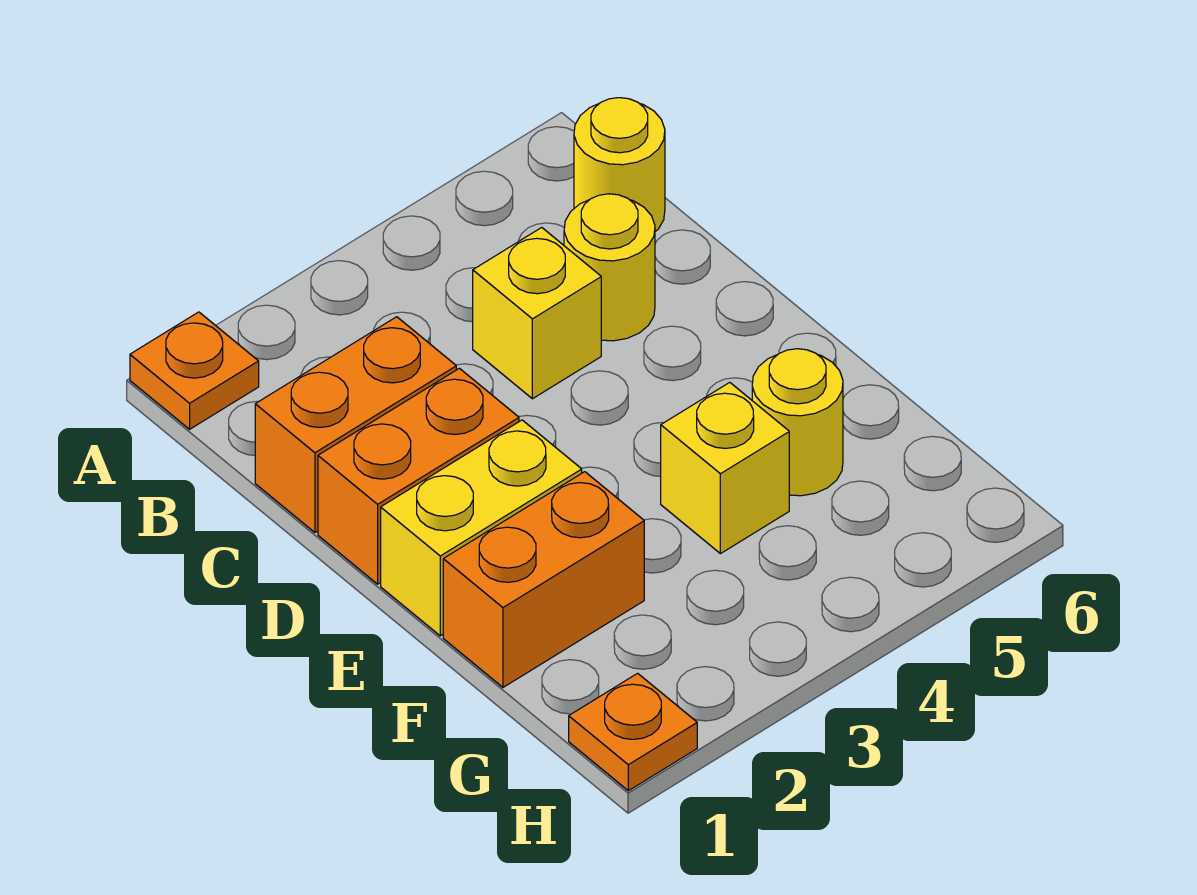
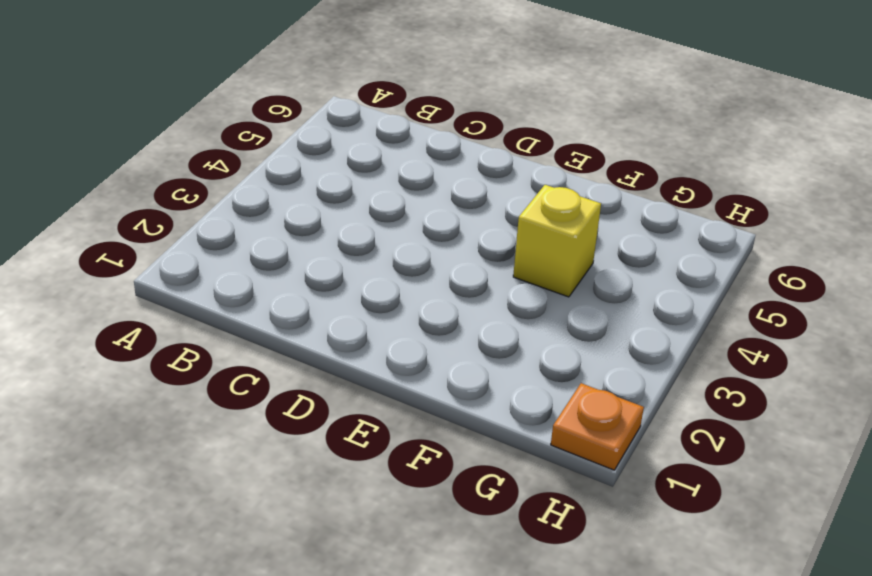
none -> orange 1x1 plate [130,312,259,429]
none -> yellow 1x1 round brick [574,98,665,232]

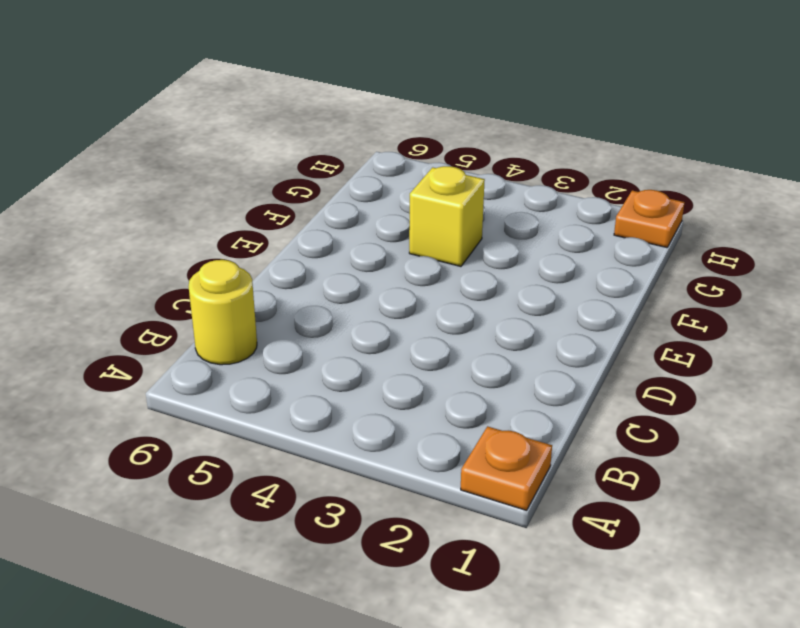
none -> orange 1x2 brick [255,317,456,532]
none -> yellow 1x1 brick [473,228,601,399]

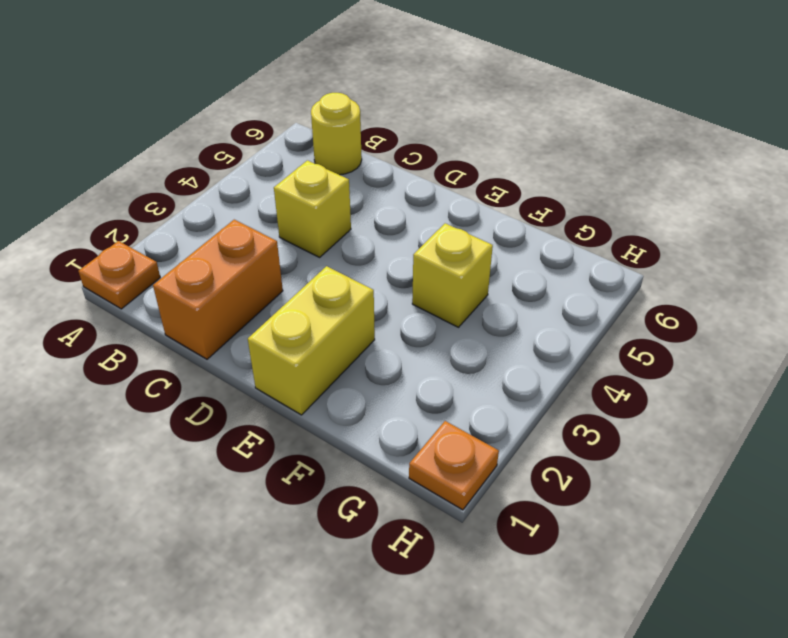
none -> yellow 1x1 round brick [564,194,655,341]
none -> orange 1x2 brick [318,368,519,584]

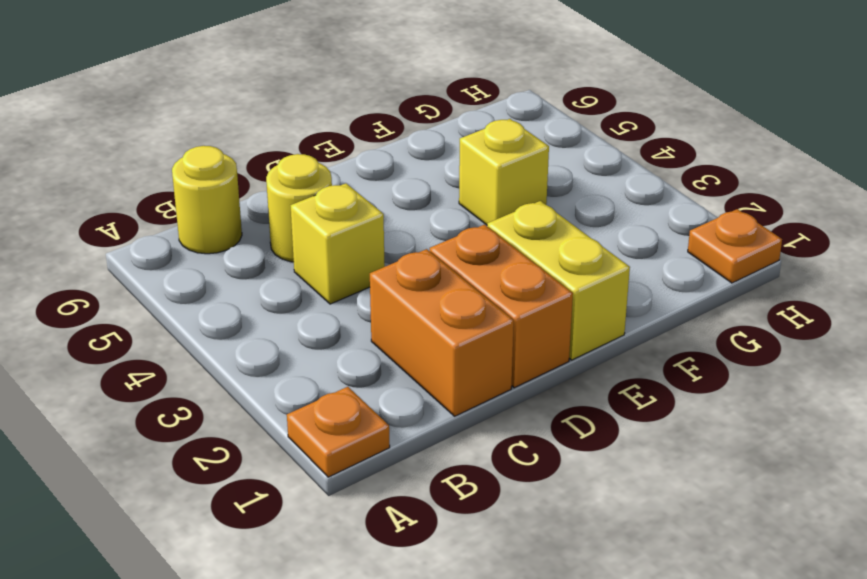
none -> orange 1x2 brick [443,472,644,687]
none -> yellow 1x1 round brick [752,349,843,496]

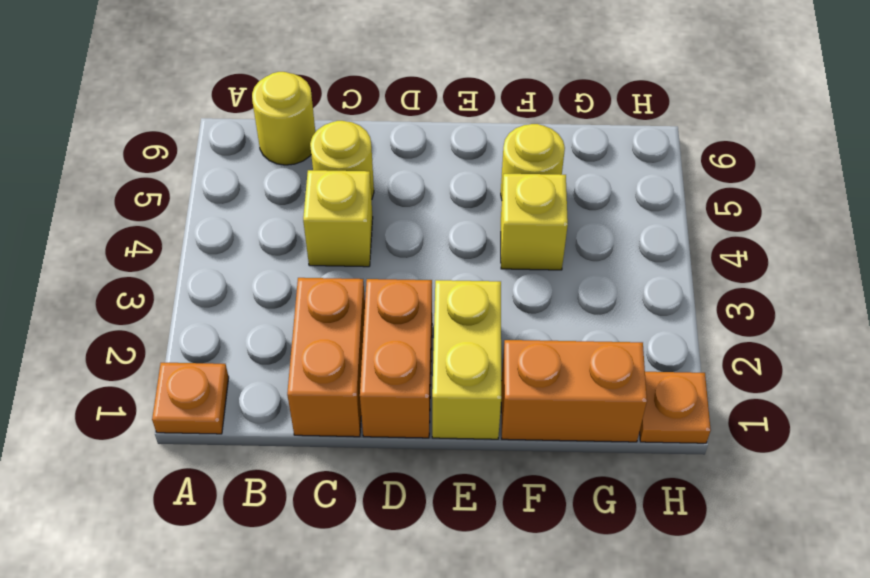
orange 1x2 brick [501,340,647,442] -> orange 1x2 brick turned to [443,472,644,687]

